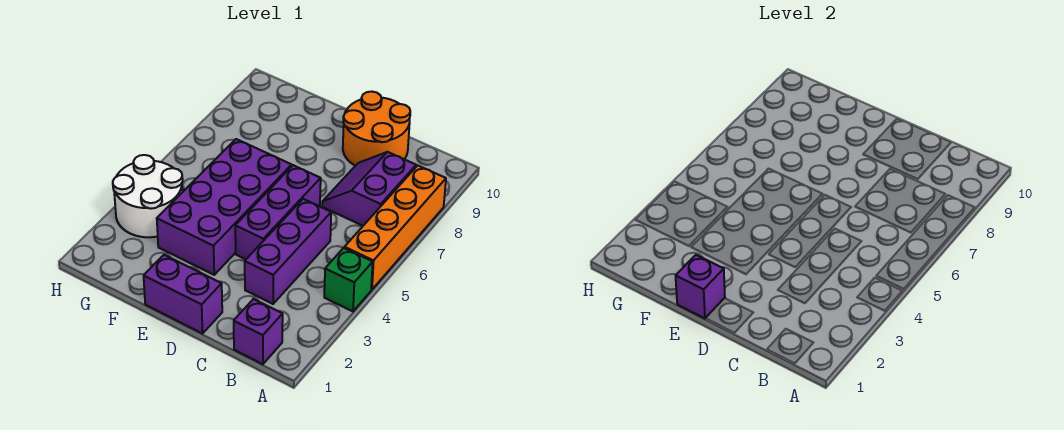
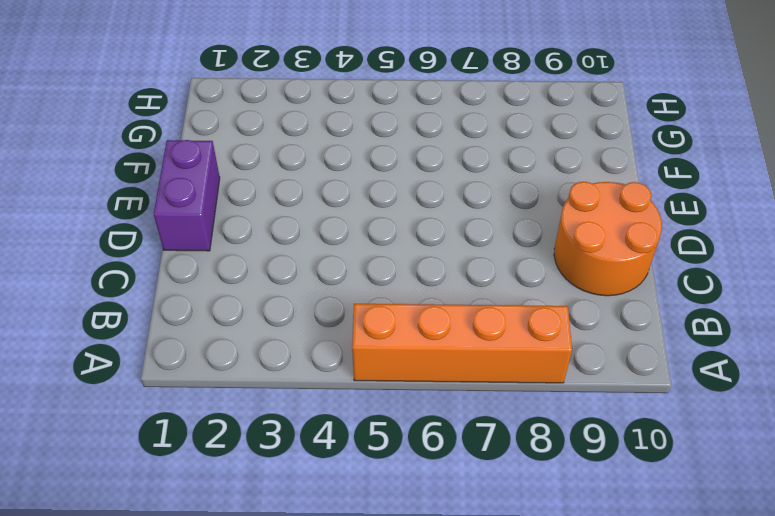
none -> green 1x1 brick [324,248,373,311]
none -> purple 1x1 brick [234,299,283,364]

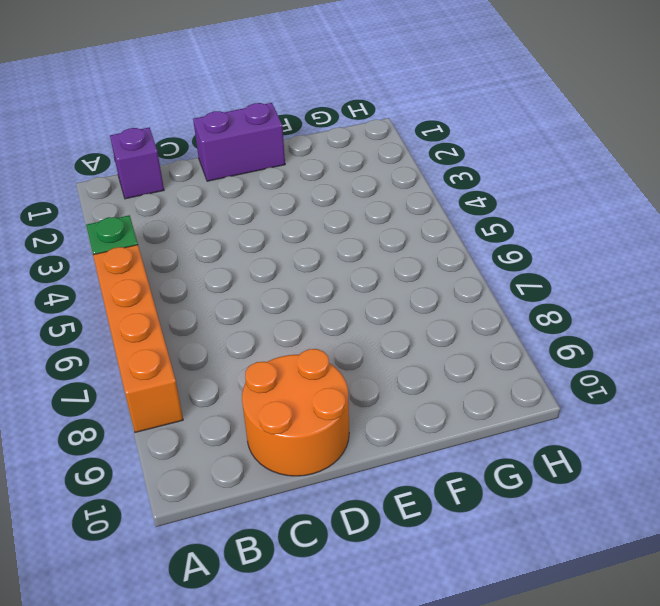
none -> purple 2x2 slope [322,152,416,226]
none -> purple 1x3 brick [245,199,331,304]

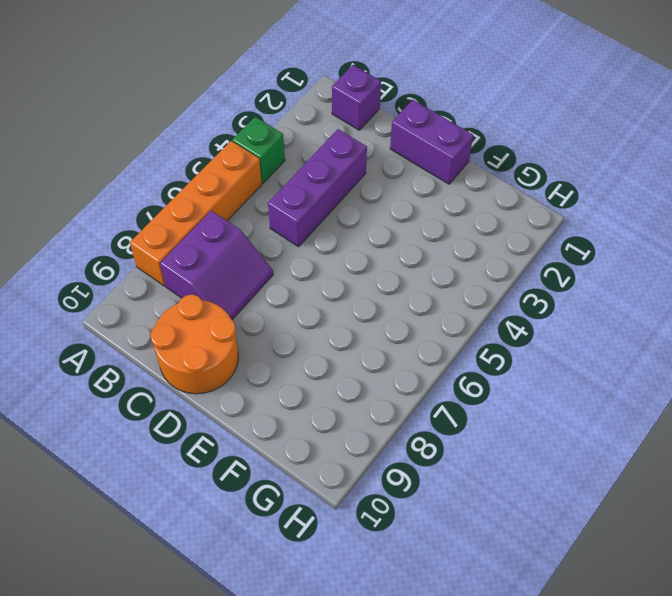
none -> purple 1x3 brick [235,165,321,259]
none -> purple 2x4 brick [157,139,292,275]

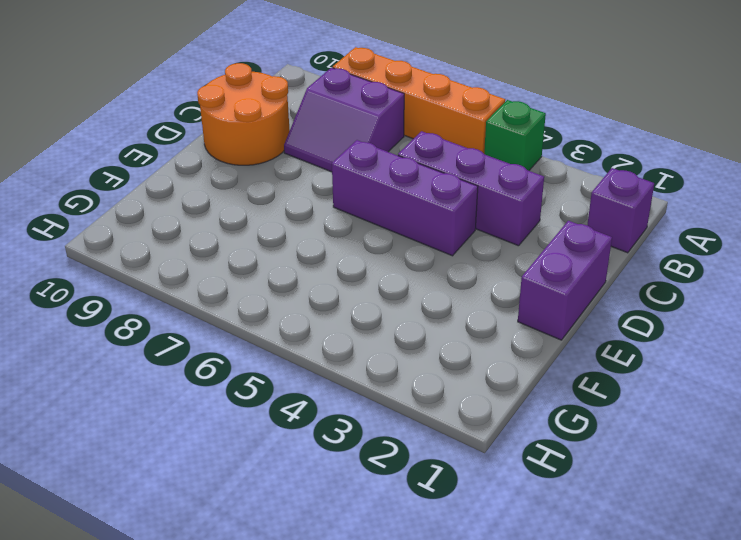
none -> purple 2x4 brick [157,139,292,275]
none -> white 2x2 round brick [113,155,183,237]

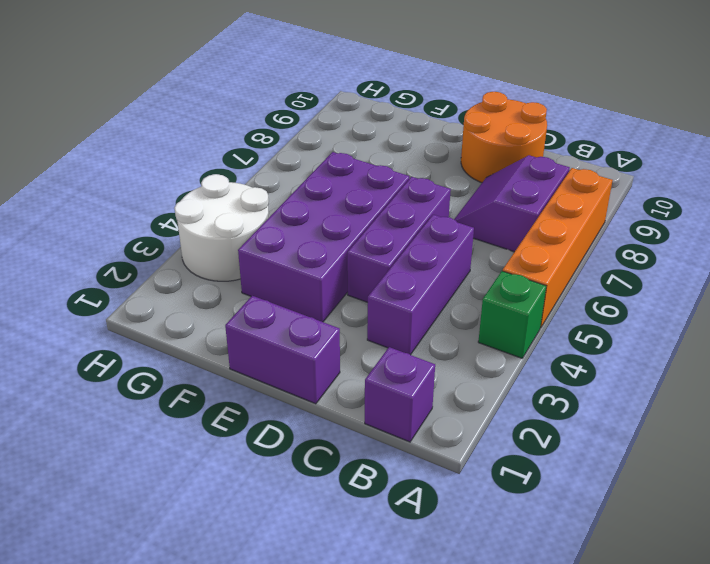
none -> purple 1x1 brick [676,255,725,318]

